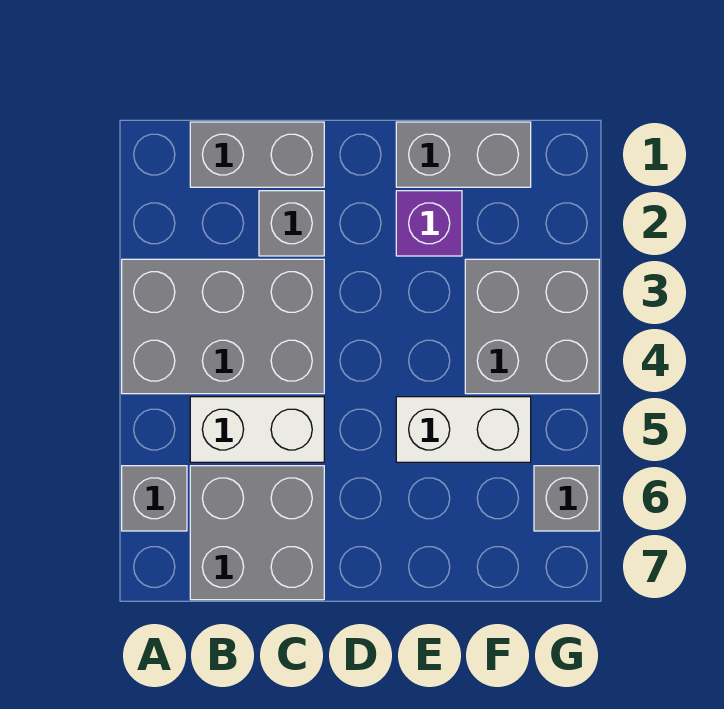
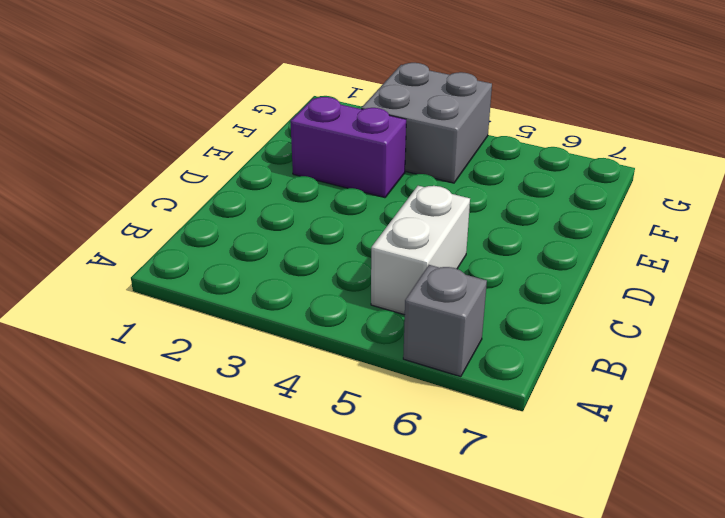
purple 1x2 brick [290,97,406,198] -> purple 1x1 brick [396,191,462,256]
none -> grey 2x3 brick [122,259,324,394]
none -> grey 1x2 brick [190,122,324,187]

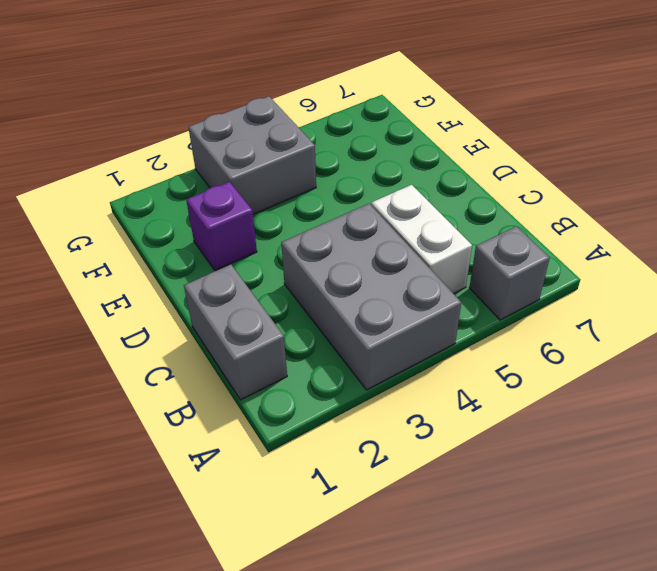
none -> grey 2x2 brick [190,466,324,600]
none -> grey 1x1 brick [259,191,324,256]

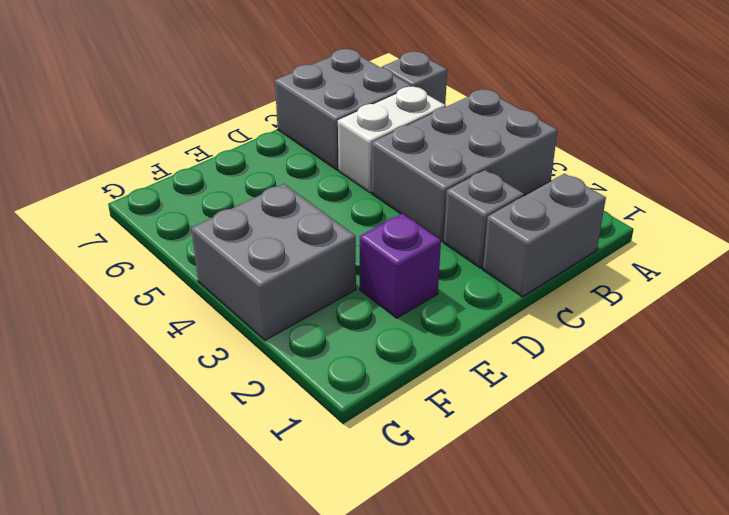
none -> grey 1x2 brick [396,122,531,187]
none -> white 1x2 brick [396,397,531,462]

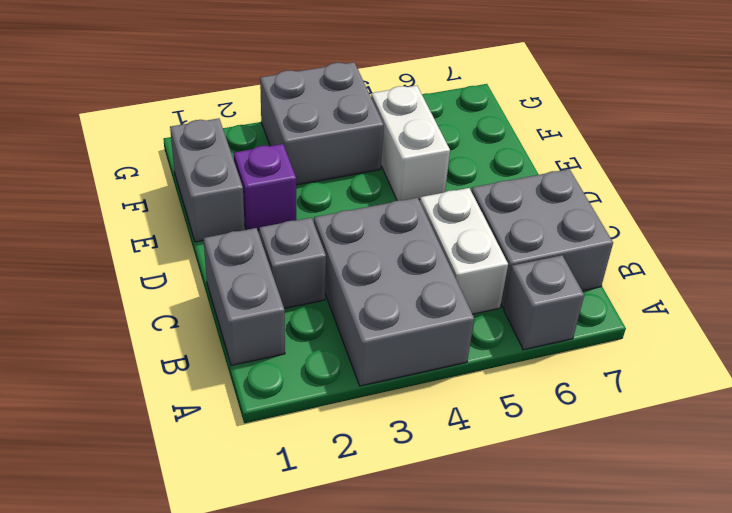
none -> grey 1x1 brick [534,466,599,531]

